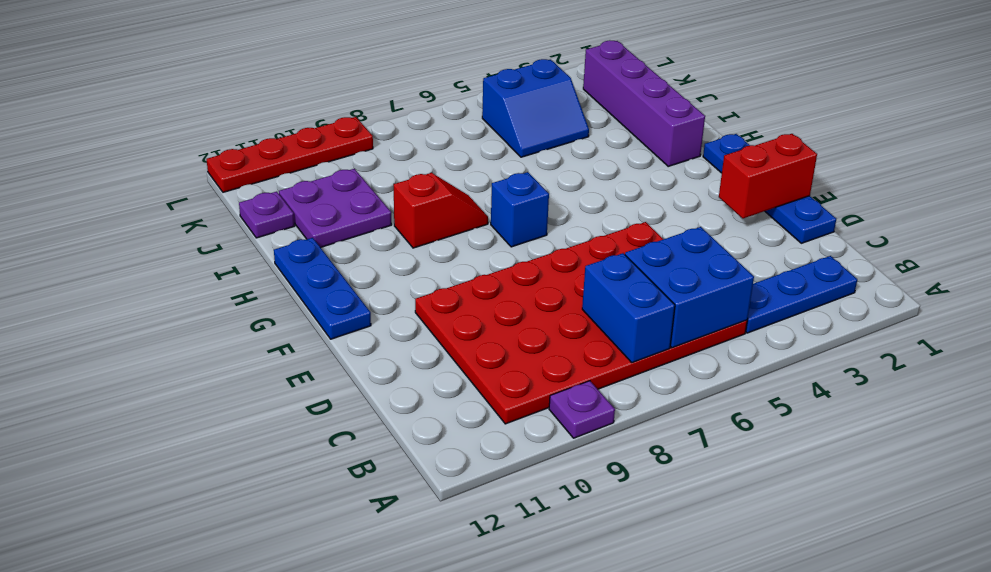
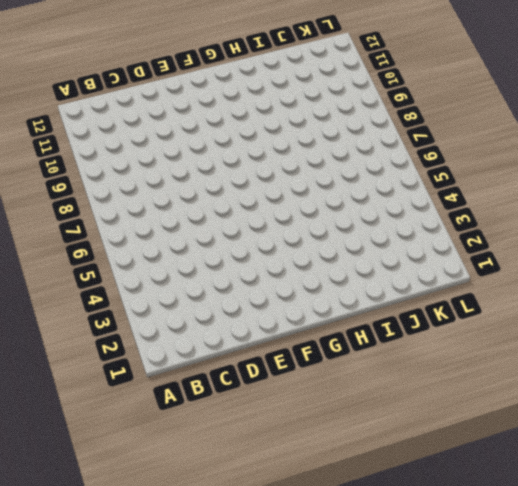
none -> purple 1x1 plate [549,381,615,438]
none -> blue 1x3 plate [746,256,857,333]
none -> red 4x6 plate [415,222,747,424]

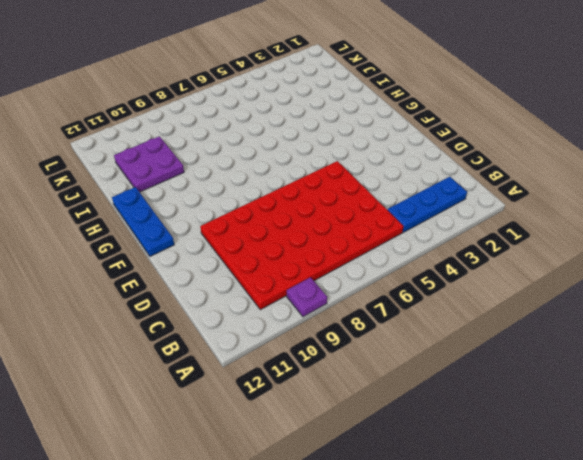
none -> blue 1x4 plate [703,134,836,243]
none -> blue 1x1 brick [491,172,549,247]
none -> purple 1x4 brick [583,40,705,166]

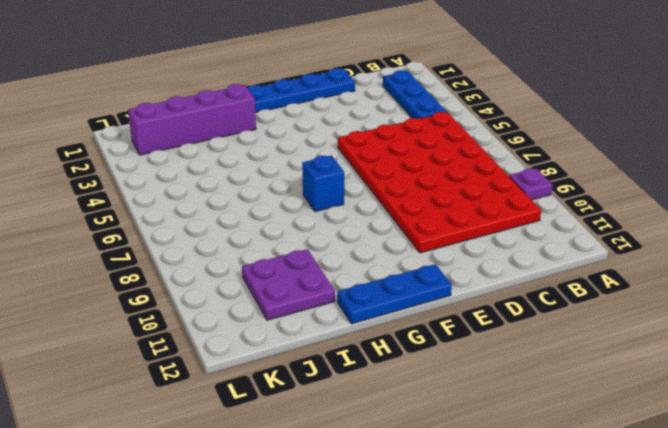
none -> red 1x2 slope [394,173,488,248]
none -> blue 2x2 slope [482,59,589,157]
none -> purple 1x1 plate [239,192,294,238]

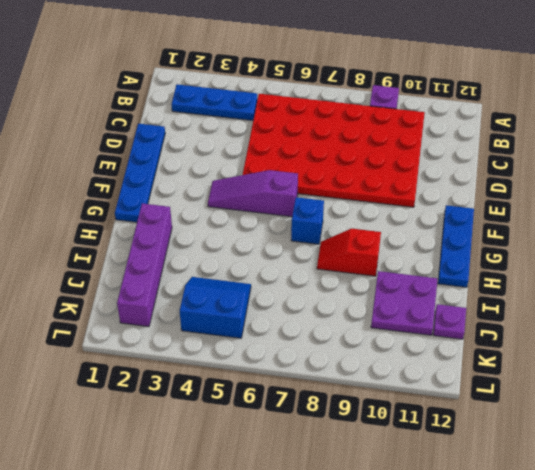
purple 1x3 slope [208,170,298,217] -> none
none -> red 1x4 plate [207,117,373,192]
none -> blue 2x2 brick [625,227,754,348]
none -> blue 1x2 brick [582,253,675,363]

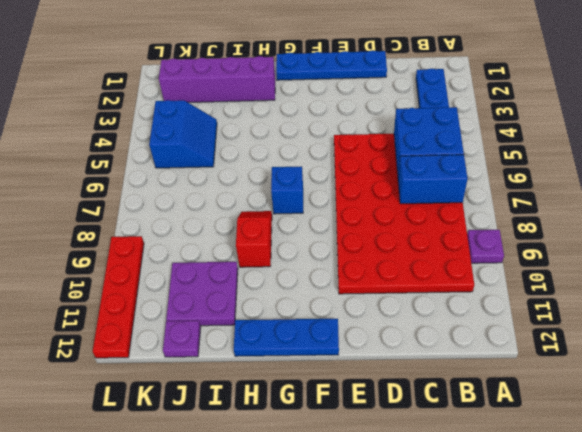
none -> red 1x2 brick [719,134,817,218]

